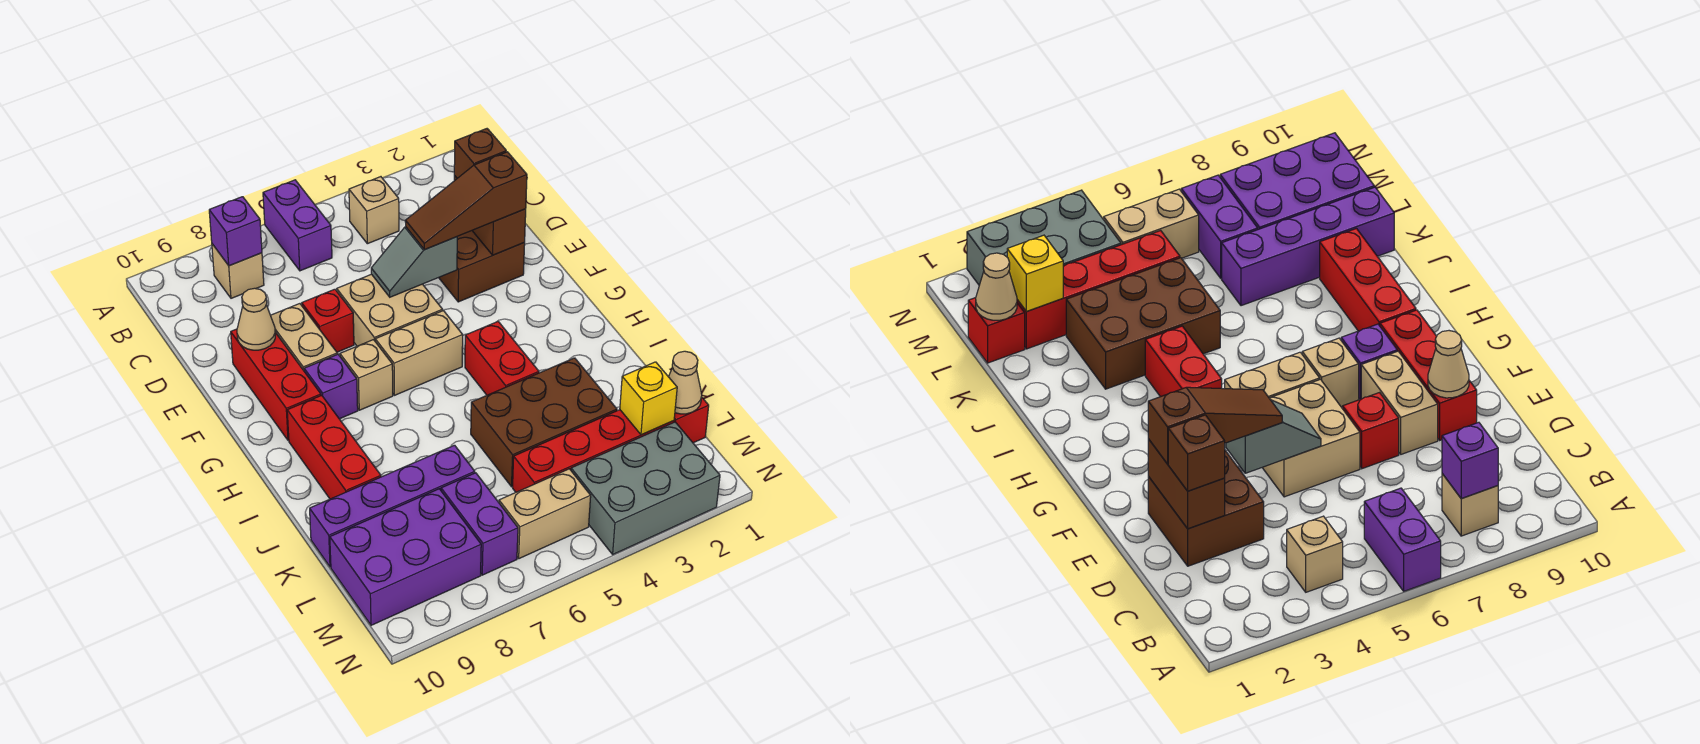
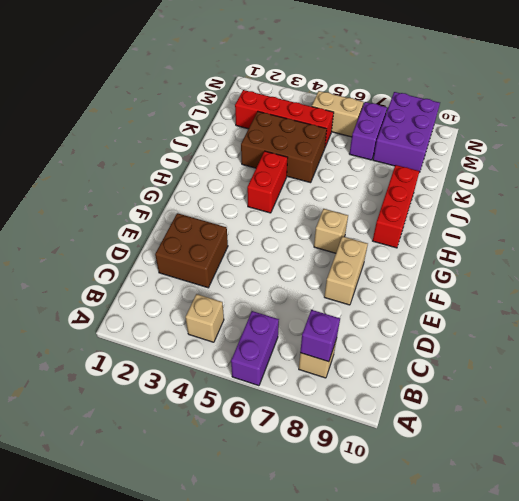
purple 2x3 brick [373,92,440,172] -> purple 2x3 brick turned to [330,489,481,625]
none -> tan 2x2 brick [337,274,443,346]
none -> red 1x1 brick [302,289,354,352]
none -> red 1x3 brick [231,329,321,440]

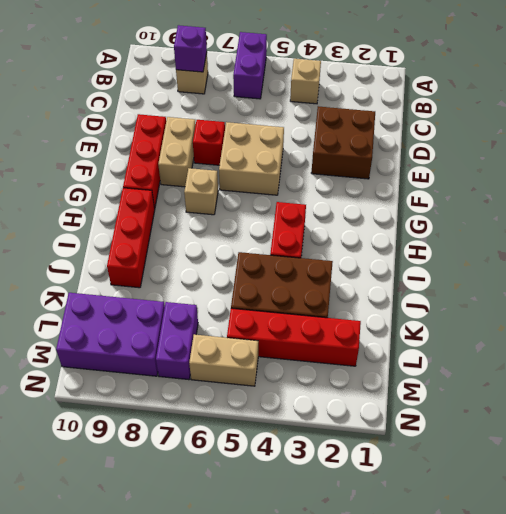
none -> tan 1x2 brick [375,311,463,395]
none -> purple 1x1 brick [304,354,358,419]
none -> purple 1x4 brick [310,445,475,567]

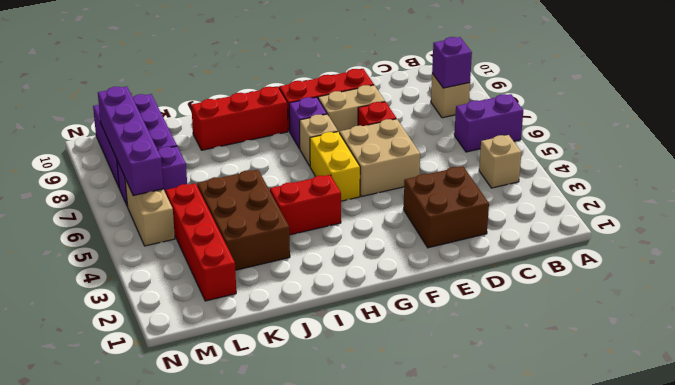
yellow 1x2 brick [310,132,360,201] -> tan 1x2 brick [375,311,463,395]
purple 1x4 brick [98,86,164,196] -> purple 1x4 brick moved to [310,445,475,567]
none -> red 1x1 brick [674,398,709,443]
none -> grey 2x3 brick [571,422,720,554]
none -> brown 1x2 brick [454,176,526,255]

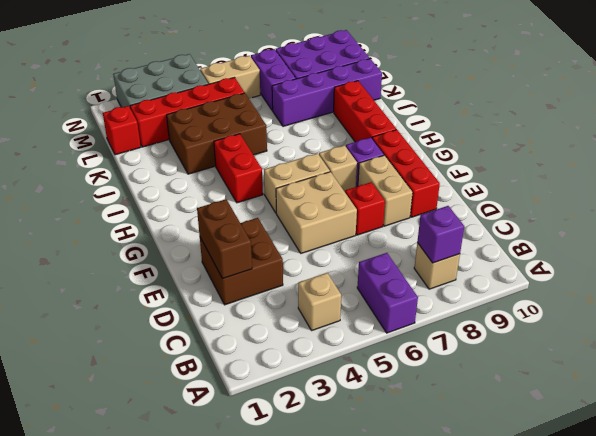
none -> grey 1x2 slope [371,227,457,297]
none -> tan 1x1 cone [237,288,275,350]
none -> tan 1x1 cone [669,351,702,414]

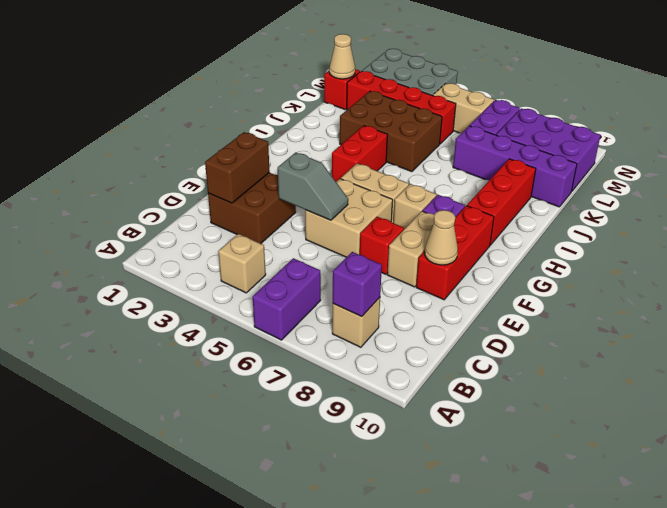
none -> yellow 1x1 brick [620,362,677,435]
none -> brown 1x1 brick [454,129,506,178]
none -> brown 1x3 slope [405,152,527,250]

